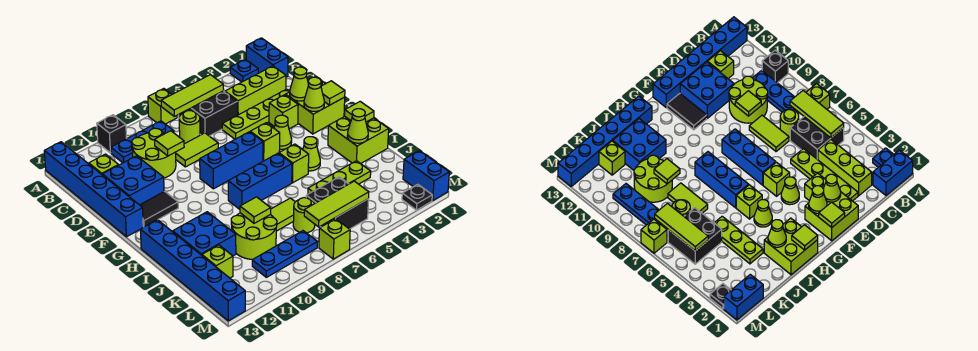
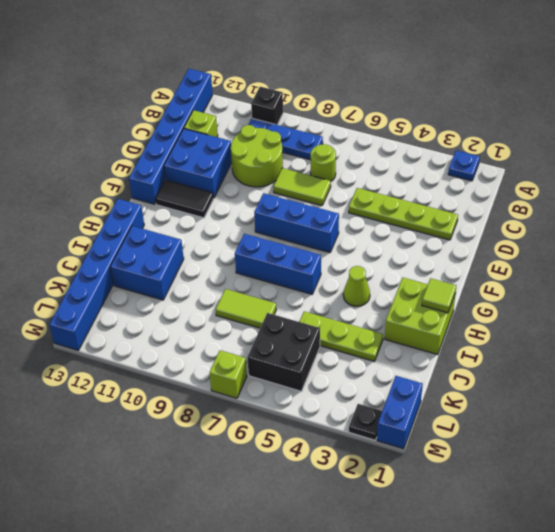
none -> blue 1x2 brick [246,38,288,77]
none -> lime 1x1 brick [148,89,177,124]
none -> black 2x2 brick [179,91,237,136]
none -> lime 1x3 brick [225,66,286,115]

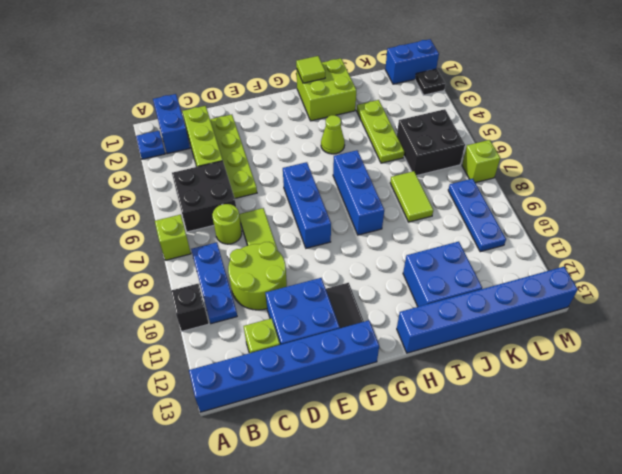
blue 1x2 brick [153,94,190,154] -> blue 1x2 brick turned to [246,38,288,77]
none -> lime 2x2 brick [285,81,345,134]
none -> lime 1x1 brick [269,95,298,129]
none -> lime 1x1 cone [274,115,292,149]
none -> lime 1x1 brick [250,123,280,161]

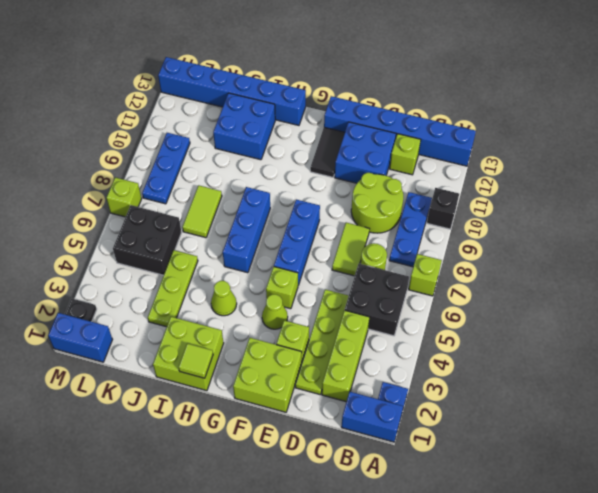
none -> lime 1x1 brick [279,144,309,183]
none -> lime 2x2 round brick [231,213,277,259]
none -> lime 1x1 round brick [293,198,315,233]
none -> lime 1x1 brick [202,245,233,278]

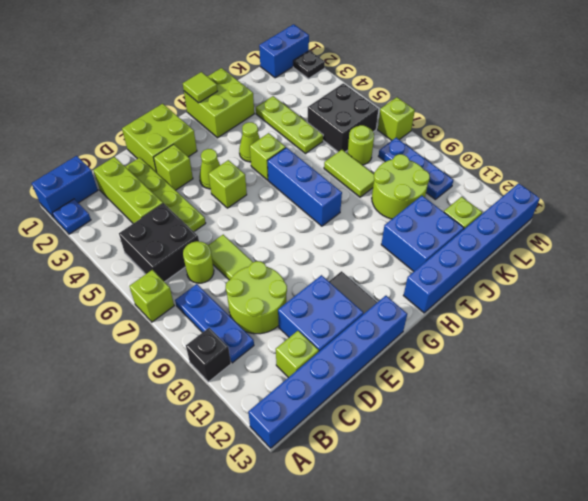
none -> blue 1x3 brick [200,132,263,189]
none -> lime 1x3 tile [161,75,224,116]
none -> lime 1x1 tile [155,131,184,156]
none -> lime 1x1 cone [290,67,308,101]

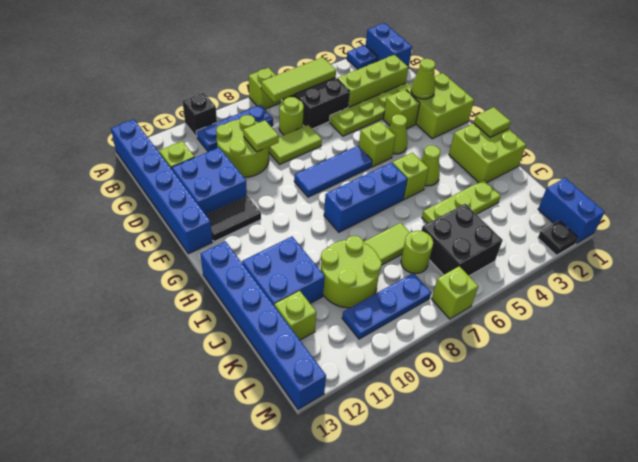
blue 1x3 tile [294,146,372,197] -> blue 1x3 brick [200,132,263,189]
none -> lime 1x1 tile [321,81,345,105]
none -> lime 1x1 cone [304,77,324,111]
none -> lime 1x1 cone [347,109,368,143]
none -> lime 1x1 tile [240,197,271,223]

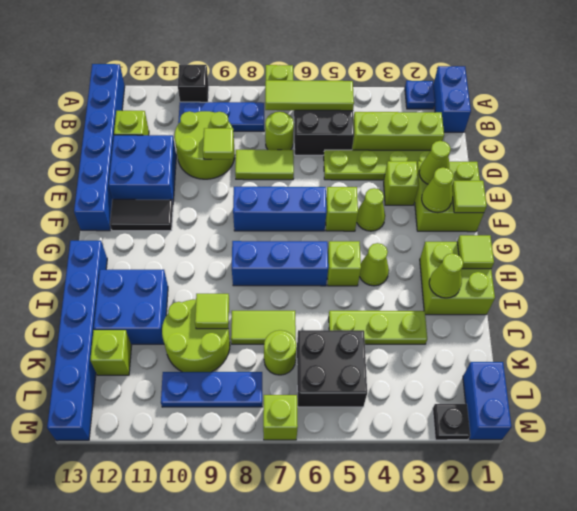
none -> lime 1x3 tile [304,181,369,227]

